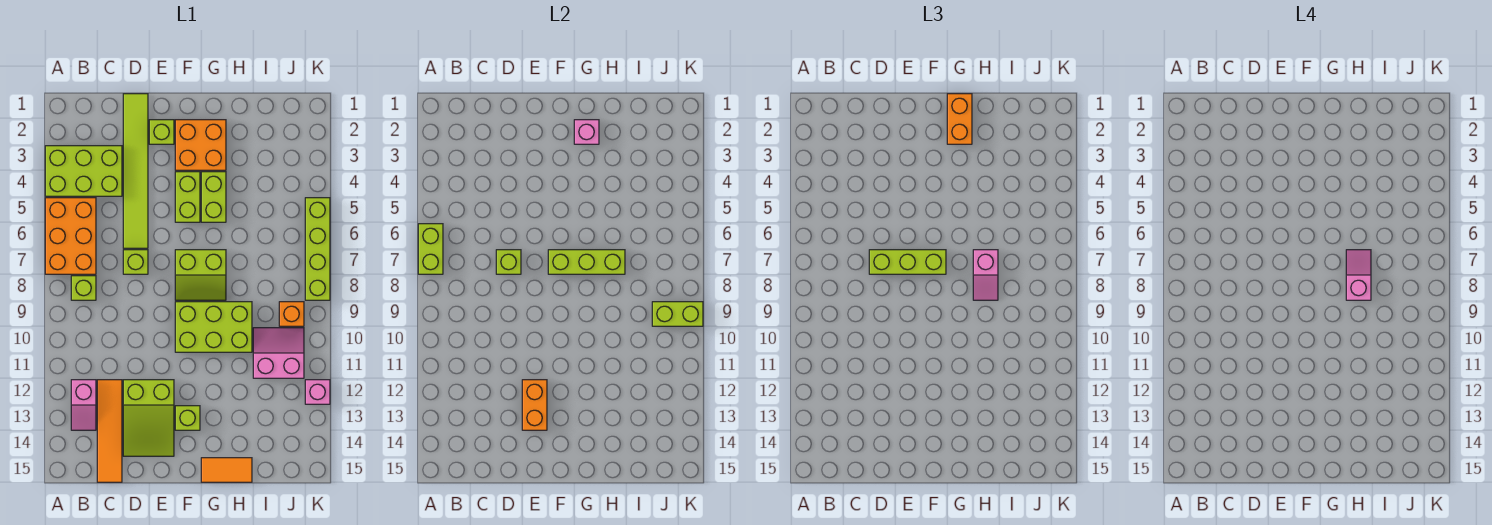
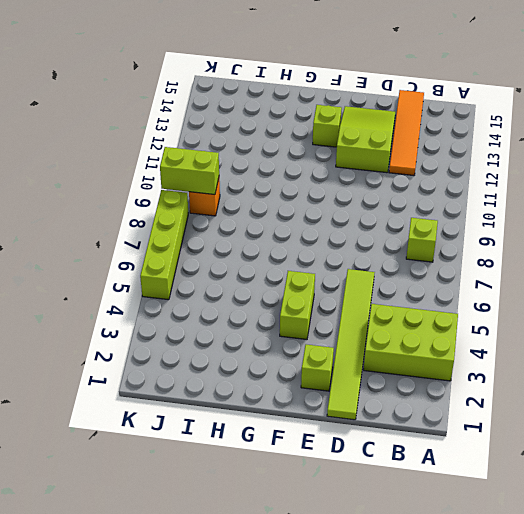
none -> orange 2x3 brick [45,198,96,274]
none -> pink 1x2 slope [71,380,96,430]
none -> lime 1x1 brick [123,250,148,274]
none -> orange 2x2 brick [175,120,226,170]

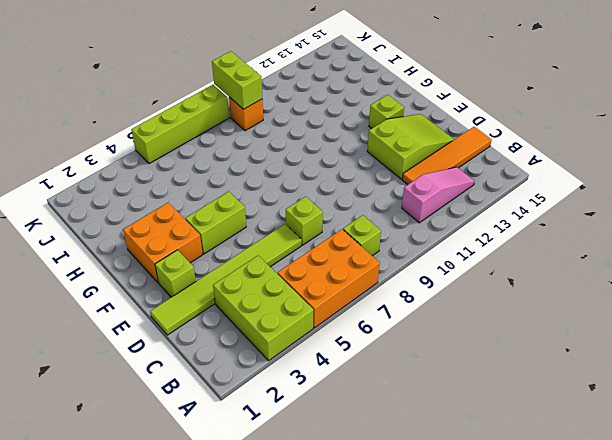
pink 1x3 slope [402,167,475,223] -> pink 1x2 slope [71,380,96,430]
none -> lime 2x2 slope [175,250,226,300]
none -> lime 2x3 brick [175,302,252,352]
none -> lime 1x2 brick [201,172,226,222]
none -> orange 1x2 tile [201,458,252,482]

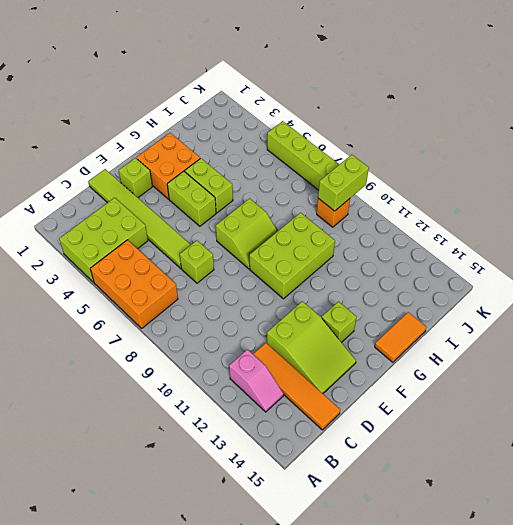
none -> lime 1x1 brick [71,276,96,300]
none -> pink 2x2 slope [253,328,304,378]
none -> pink 1x1 brick [305,380,330,404]
none -> lime 1x2 brick [418,224,443,274]

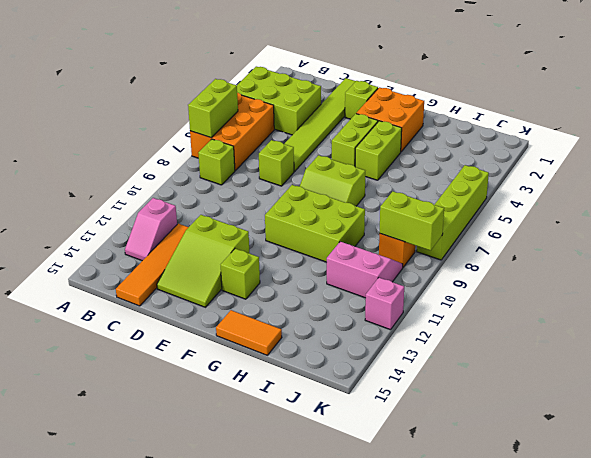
none -> lime 1x1 brick [496,250,521,274]
none -> orange 1x2 brick [522,380,547,430]
none -> lime 1x3 brick [548,250,625,274]
none -> pink 1x1 brick [574,120,599,144]

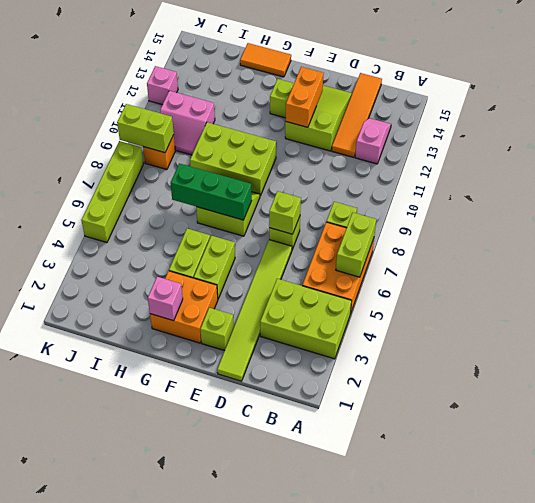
green 1x3 brick [171,163,252,220] -> lime 1x3 brick [548,250,625,274]
none -> lime 1x3 brick [869,250,946,274]
none -> orange 1x2 brick [947,94,972,144]
none -> pink 1x2 slope [973,250,998,300]
none -> pink 1x2 slope [1346,250,1371,300]

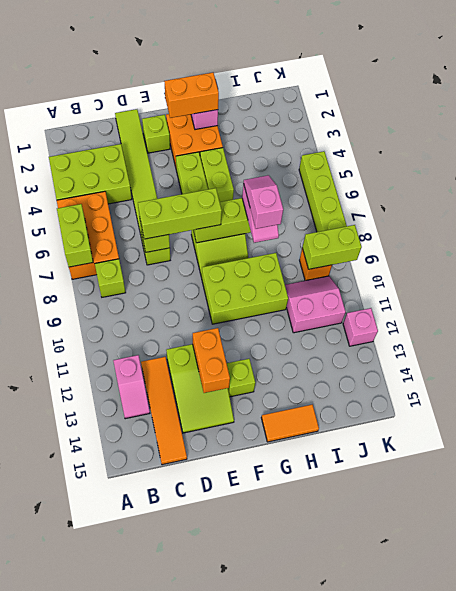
orange 1x2 brick [164,73,219,118] -> orange 1x2 brick turned to [947,94,972,144]

